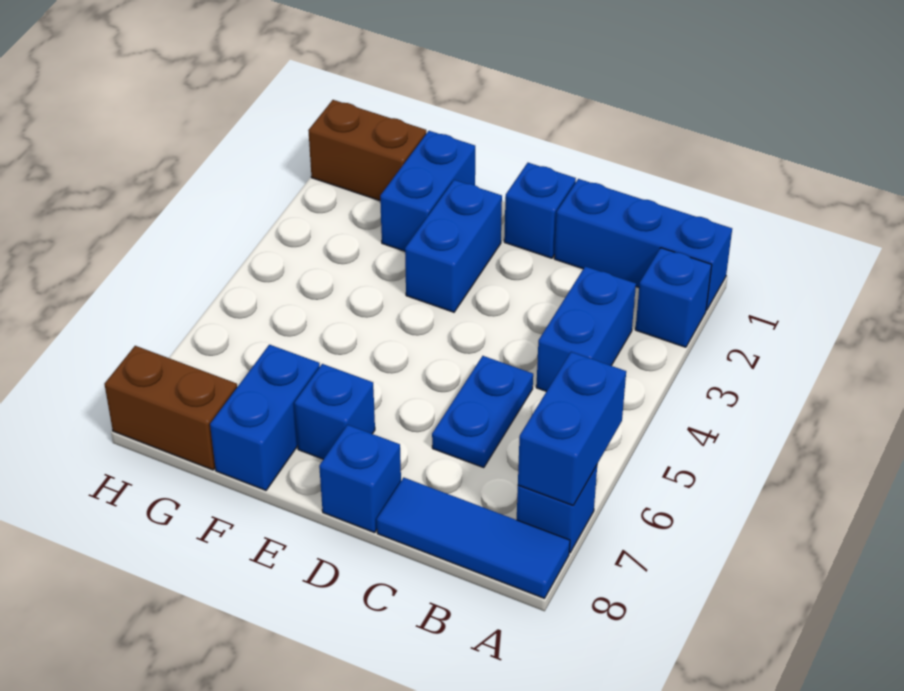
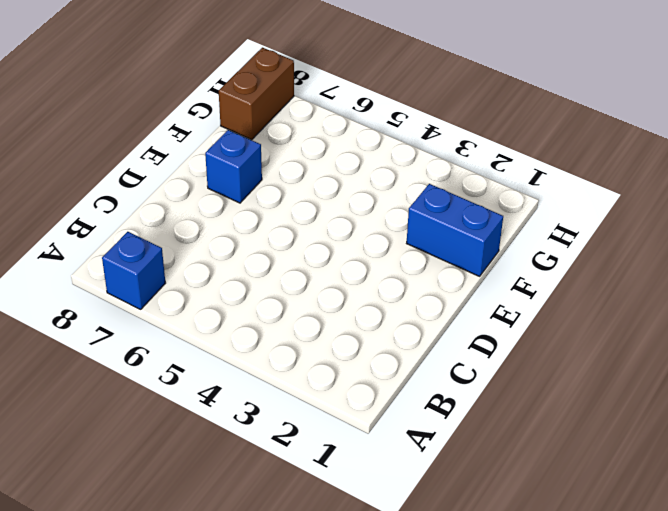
none -> blue 1x3 brick [554,179,732,310]
none -> blue 1x1 brick [635,248,712,347]
none -> blue 1x3 tile [377,478,570,598]

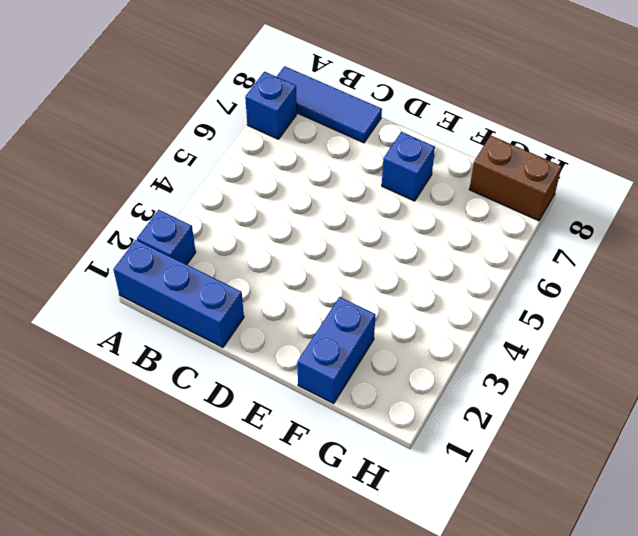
none -> blue 1x2 brick [536,266,636,391]
none -> blue 1x2 plate [432,356,533,468]
none -> blue 1x1 brick [504,163,576,258]

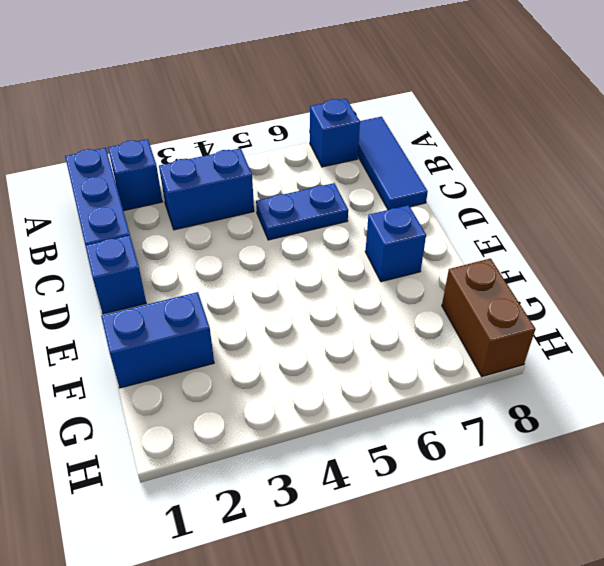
none -> blue 1x1 brick [319,425,401,533]
none -> blue 1x2 brick [405,180,502,312]
none -> blue 1x2 brick [210,345,320,490]

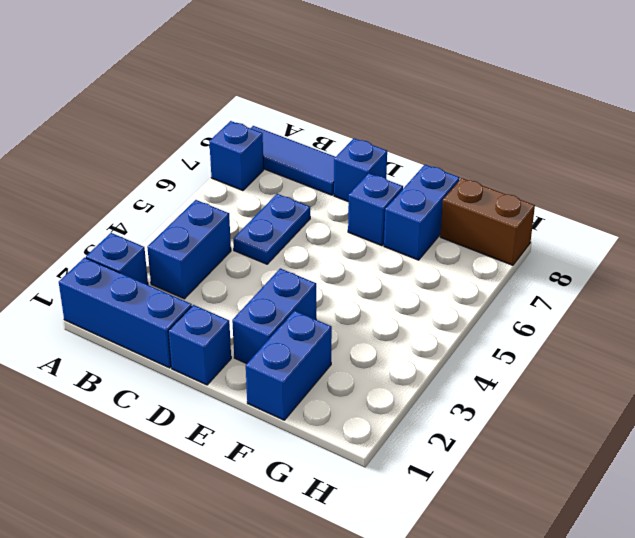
none -> brown 1x2 brick [308,100,426,201]
none -> blue 1x2 brick [518,352,626,505]

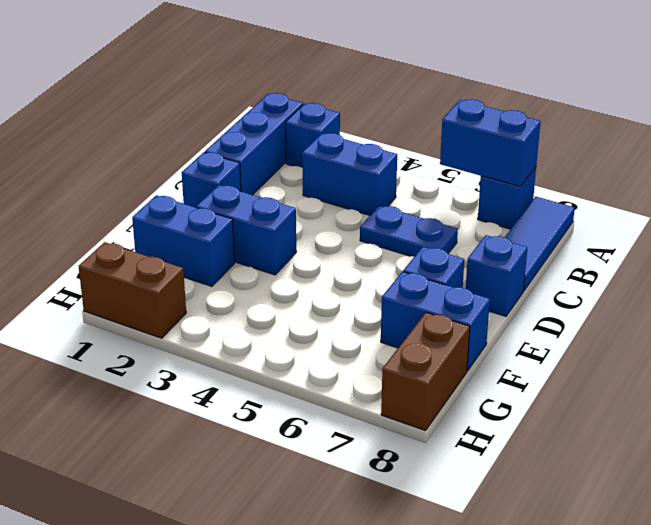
brown 1x2 brick [79,242,186,338] -> brown 1x2 brick turned to [308,100,426,201]

